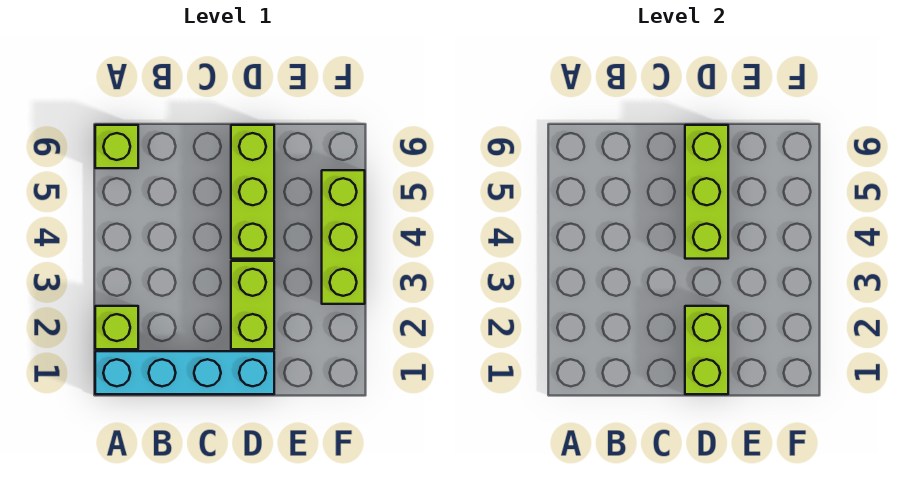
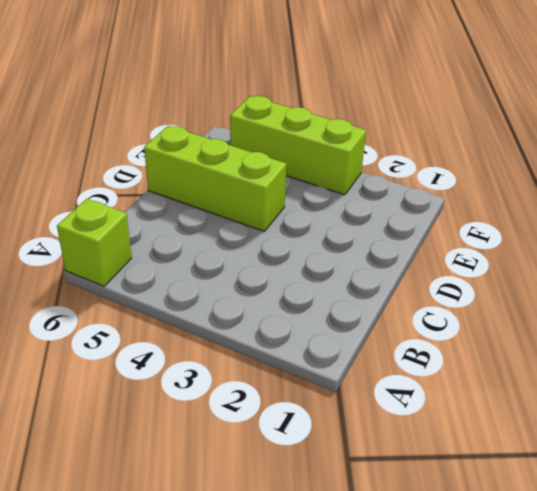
none -> cyan 1x4 brick [95,351,274,394]
none -> lime 1x1 brick [95,306,138,349]

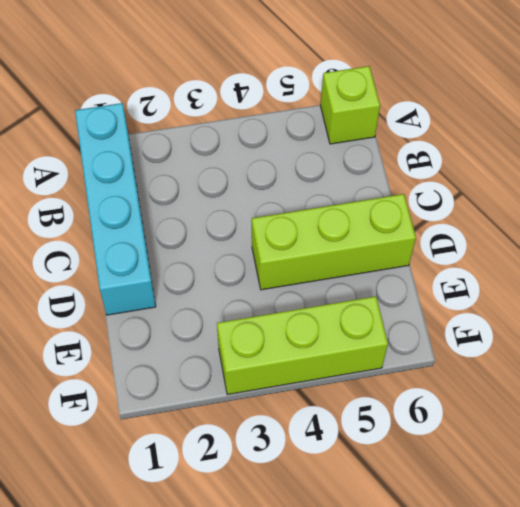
none -> lime 1x1 brick [95,306,138,349]
none -> lime 1x2 brick [231,261,274,349]

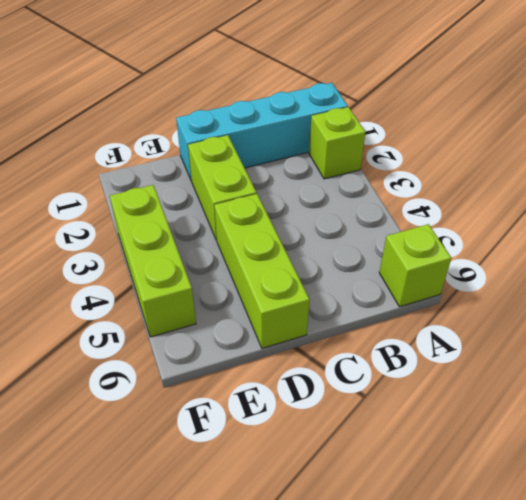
none -> lime 1x2 brick [685,306,728,394]
none -> lime 1x3 brick [685,125,728,259]

